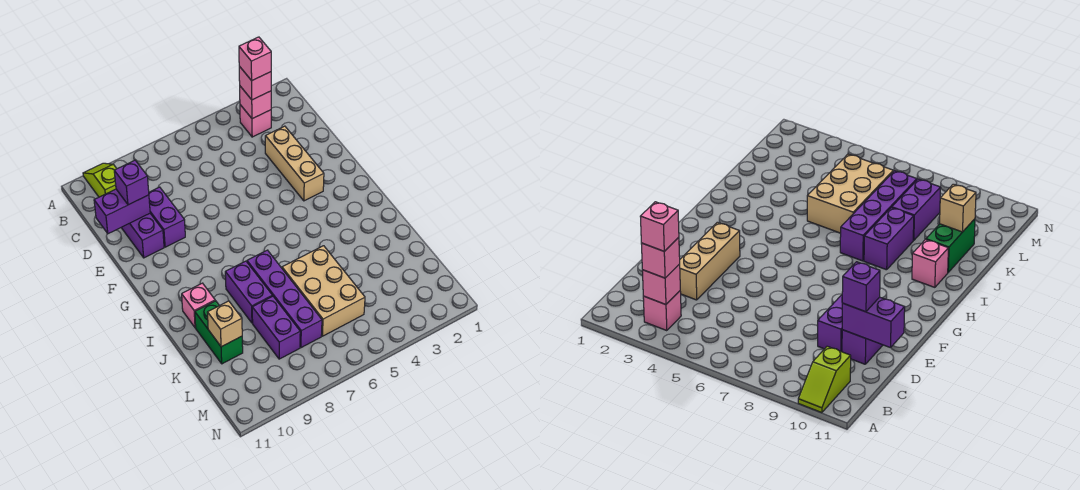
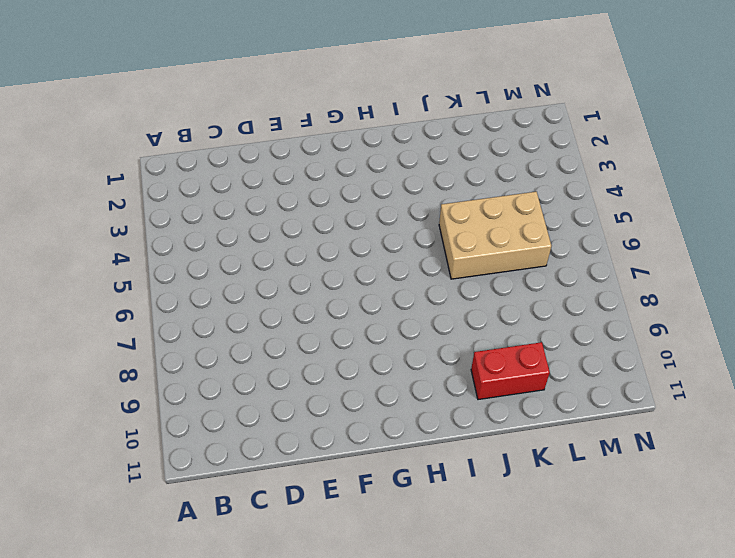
red 1x2 brick [471,342,550,400] -> green 1x2 brick [195,301,243,364]
none -> lime 1x2 slope [83,163,117,197]
none -> pink 1x1 brick [240,105,271,137]
none -> tan 1x3 brick [265,126,324,201]

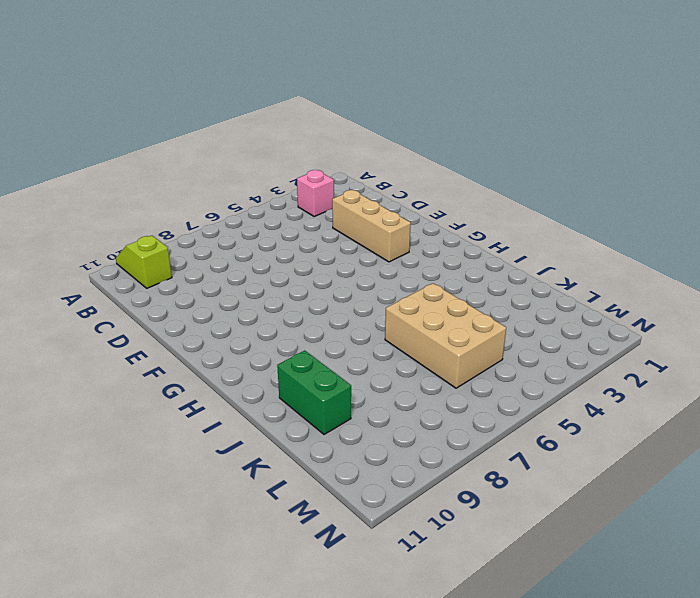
none -> purple 1x2 brick [149,187,185,247]
none -> purple 1x2 brick [121,214,164,258]
none -> purple 1x4 brick [247,250,322,348]

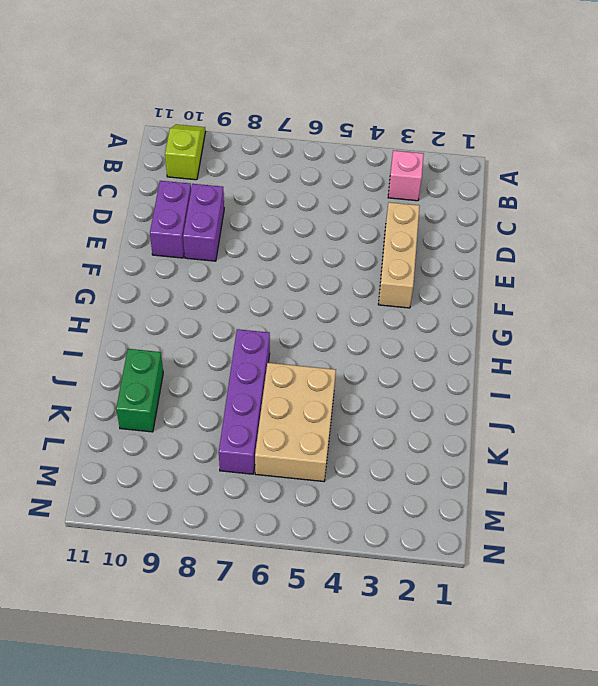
none -> purple 1x2 brick [225,261,272,323]
none -> pink 1x1 brick [182,283,215,328]
none -> purple 1x2 brick [252,296,300,359]

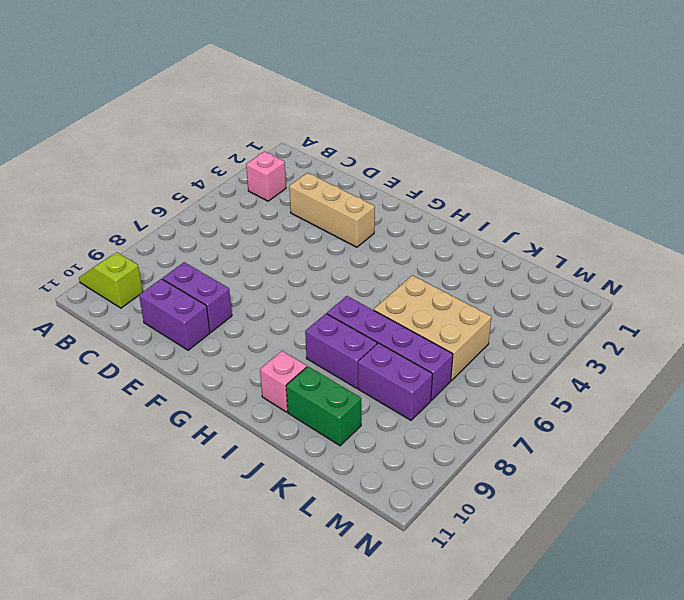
none -> pink 1x1 brick [240,86,271,119]
none -> purple 1x2 brick [94,189,150,234]
none -> tan 1x1 brick [208,301,242,347]

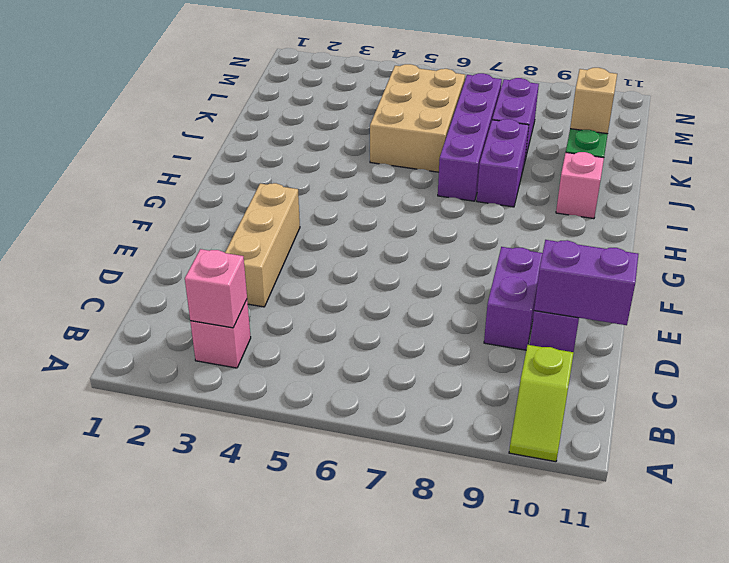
none -> pink 1x1 brick [239,66,271,100]
none -> purple 1x1 brick [114,160,149,205]
none -> pink 1x1 brick [239,37,271,81]

